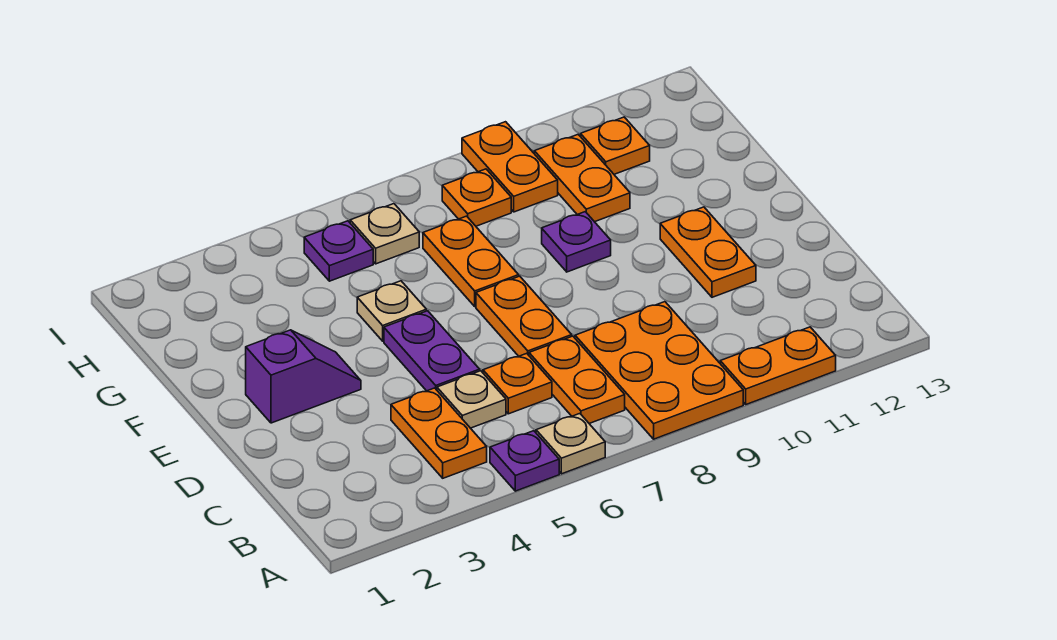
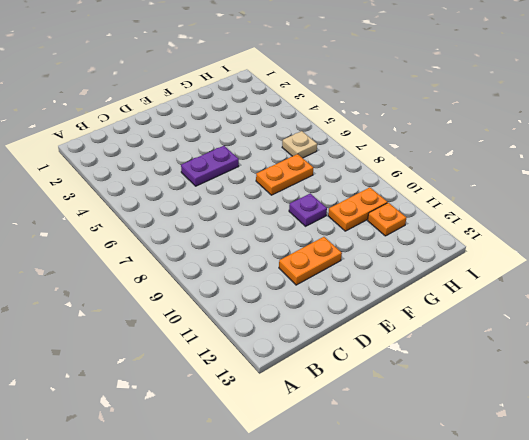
none -> purple 1x1 plate [490,431,559,491]
none -> tan 1x1 plate [536,414,605,474]
none -> orange 2x3 plate [575,302,743,439]

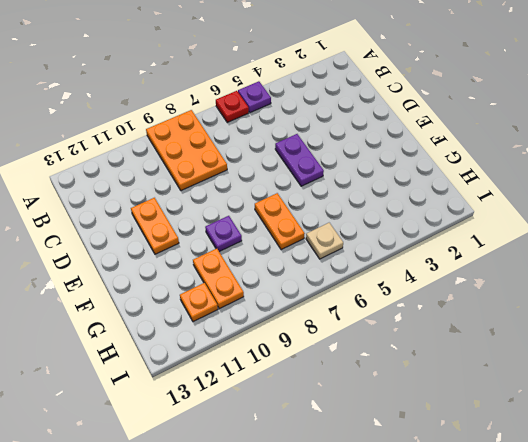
red 1x1 plate [216,91,249,122] -> tan 1x1 plate [536,414,605,474]
none -> orange 1x2 plate [720,327,836,404]
none -> orange 1x2 plate [391,388,487,478]
none -> orange 1x2 plate [529,336,625,423]

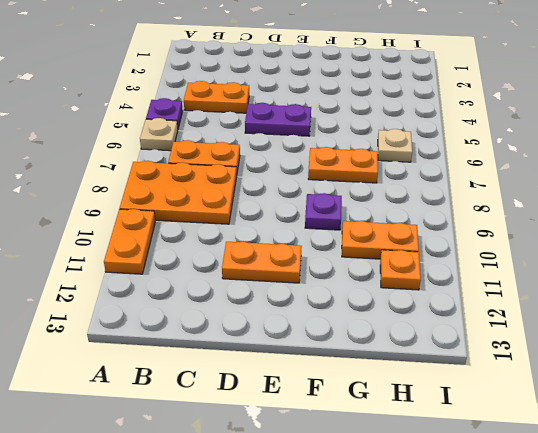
none -> tan 1x1 plate [437,371,506,428]
none -> orange 1x1 plate [483,353,552,414]
none -> orange 1x2 plate [476,276,572,356]

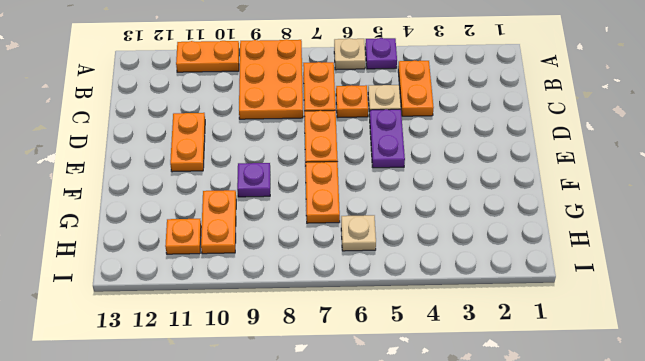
none -> purple 1x2 slope [246,330,361,423]
none -> tan 1x1 plate [357,281,426,341]
none -> purple 1x1 plate [304,221,373,281]

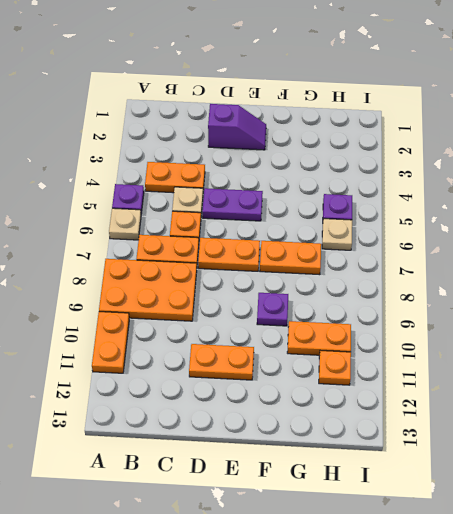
purple 1x2 slope [208,104,266,150] -> purple 1x2 slope turned to [246,330,361,423]
none -> tan 1x1 plate [357,281,426,341]
none -> orange 1x1 plate [442,169,511,226]
none -> orange 1x2 plate [462,122,558,212]

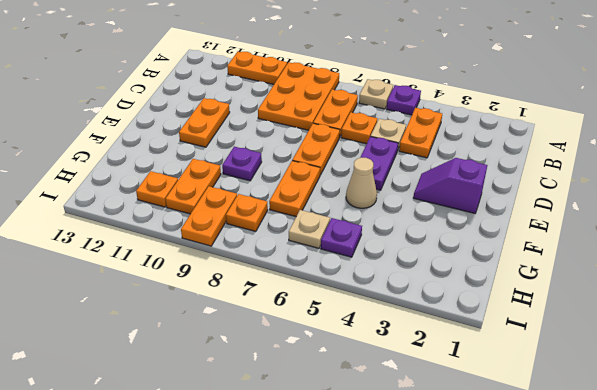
tan 1x1 cone [346,157,377,208] -> tan 1x1 plate [357,281,426,341]

